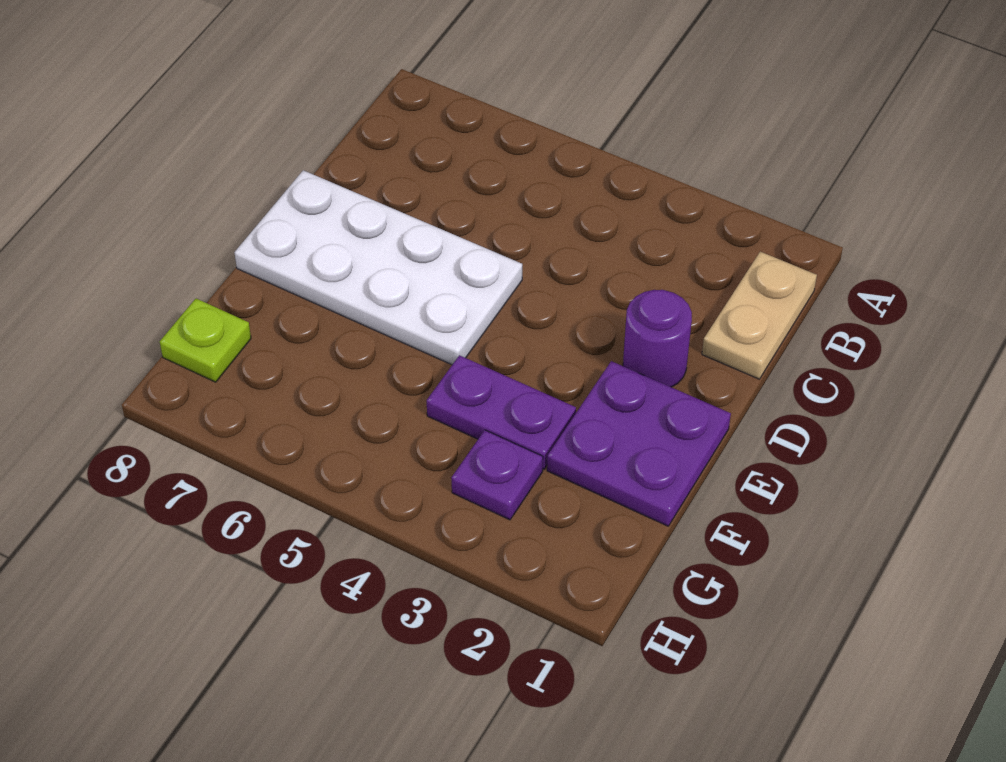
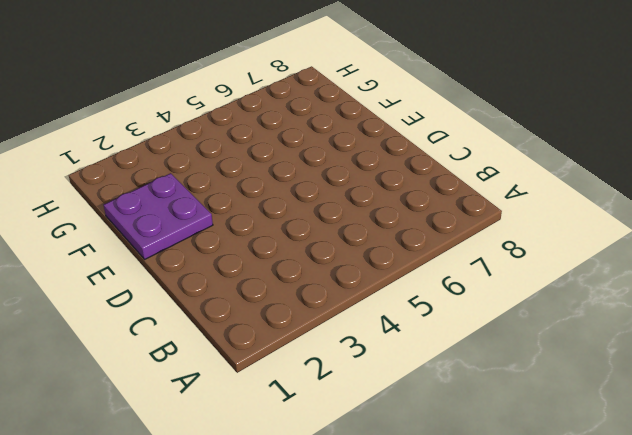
none -> tan 1x2 plate [702,252,817,379]
none -> purple 1x1 round brick [623,290,692,387]

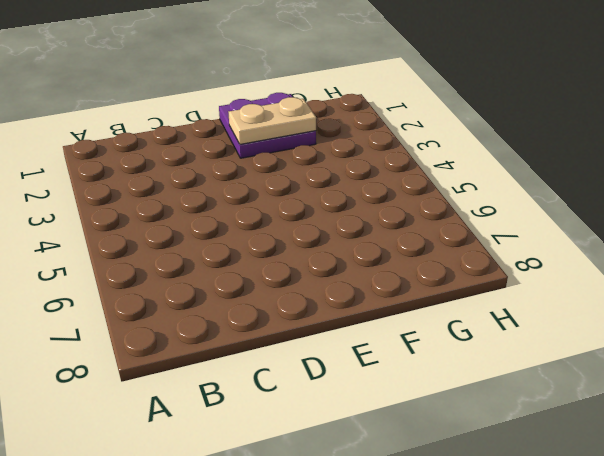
tan 1x2 plate [228,97,316,144] -> tan 1x2 plate moved to [702,252,817,379]
none -> purple 1x1 round brick [623,290,692,387]
none -> white 2x4 plate [234,170,522,365]

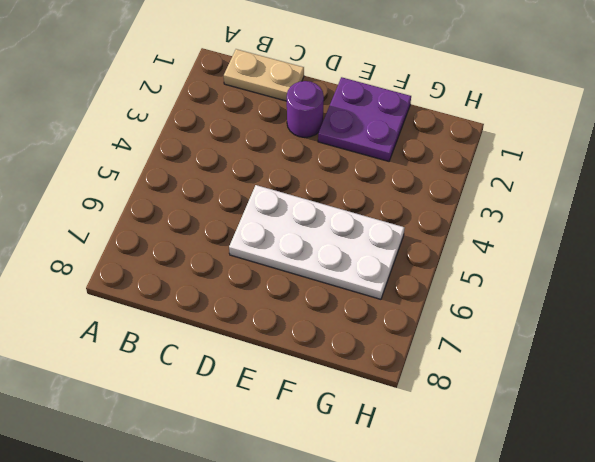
white 2x4 plate [229,185,405,299] -> white 2x4 plate turned to [234,170,522,365]
none -> purple 1x2 plate [427,355,576,469]
none -> purple 1x1 plate [451,430,543,520]

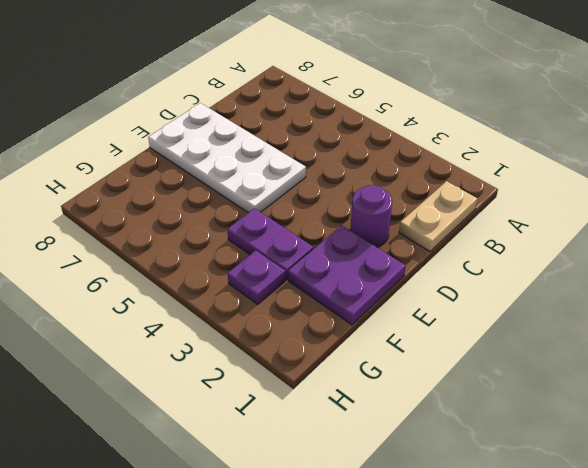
none -> lime 1x1 plate [160,299,251,382]

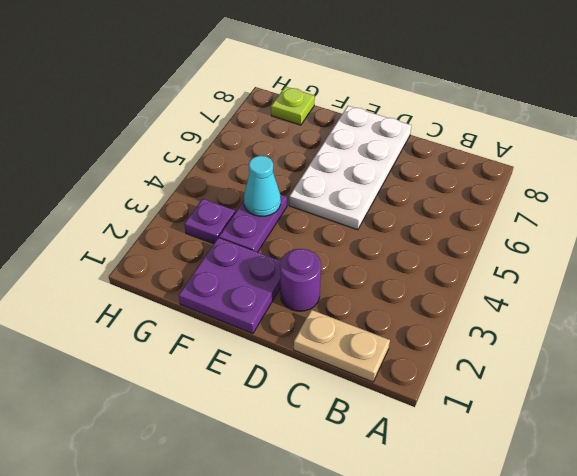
cyan 1x1 cone [244,156,281,216] -> none

